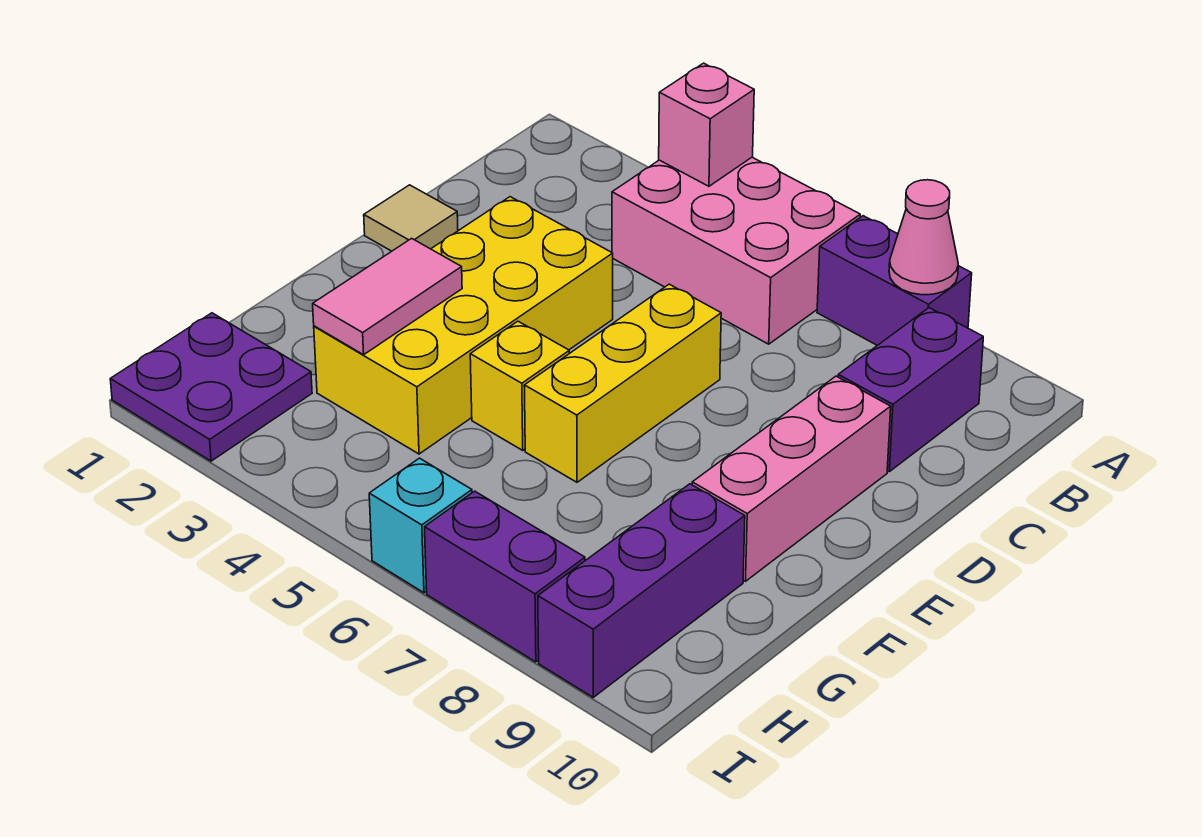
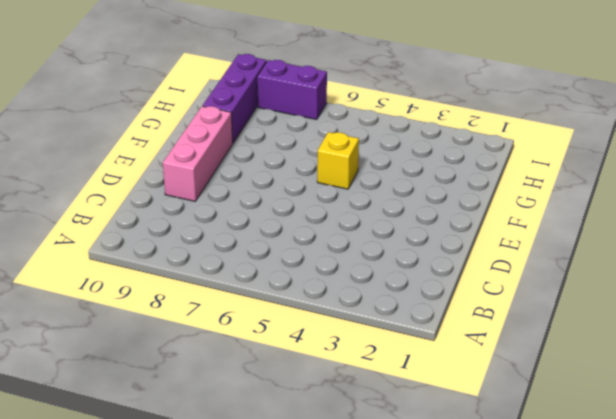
none -> pink 2x3 brick [612,157,860,344]
none -> purple 1x2 brick [817,216,972,345]
none -> purple 1x2 brick [838,308,983,472]

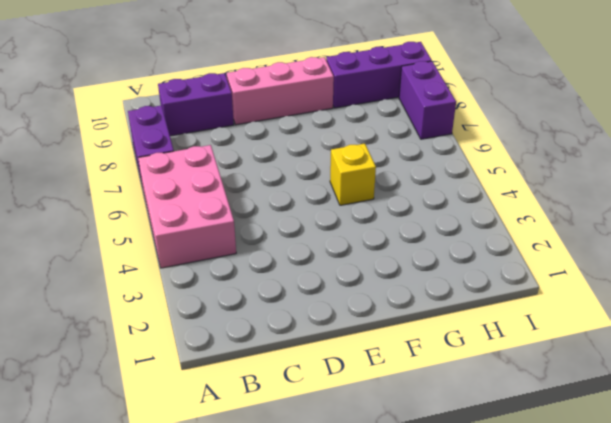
none -> tan 1x1 tile [364,185,458,251]
none -> yellow 2x4 brick [314,197,613,454]
none -> yellow 1x3 brick [524,284,721,482]

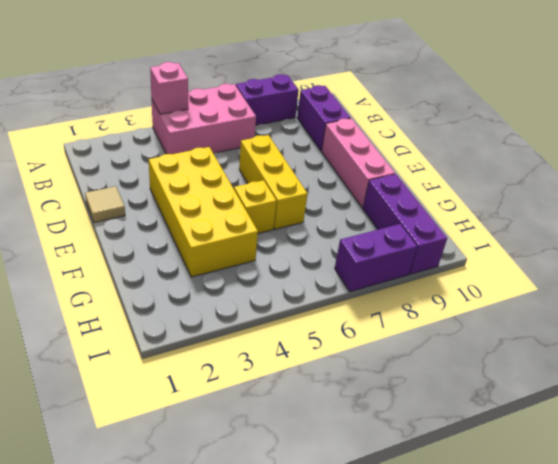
none -> purple 2x2 plate [110,313,312,461]
none -> cyan 1x1 brick [369,458,472,593]
none -> pink 1x1 cone [889,180,958,295]

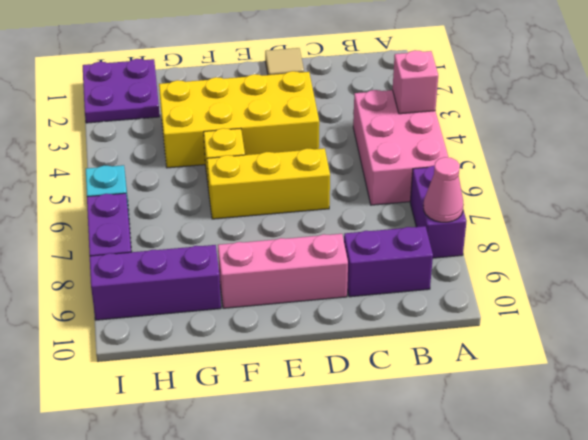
none -> pink 1x2 tile [313,238,462,355]

